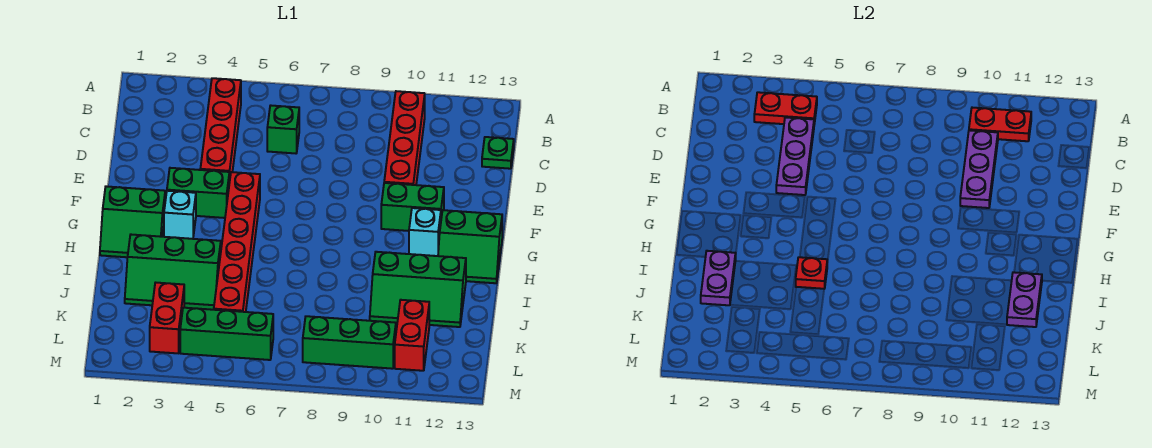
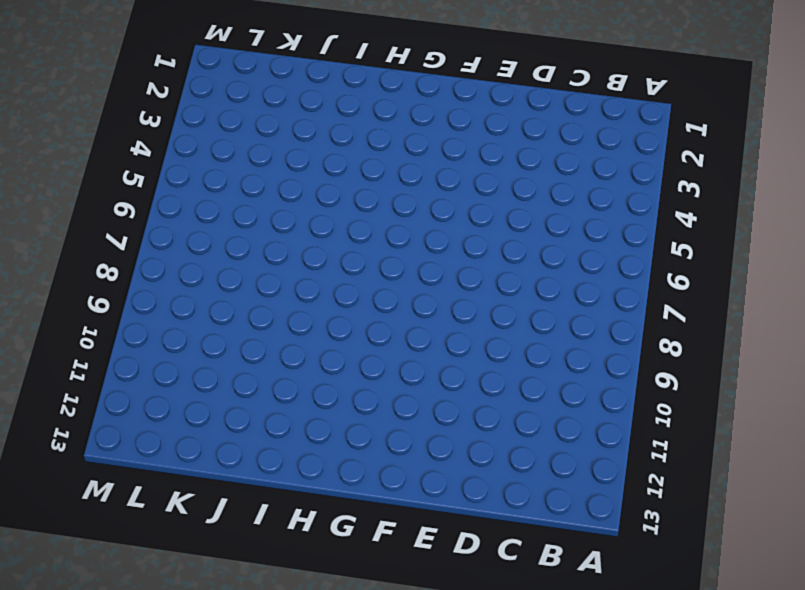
none -> red 1x4 brick [200,78,241,183]
none -> red 1x4 brick [384,91,425,185]
none -> green 1x1 brick [267,106,299,153]

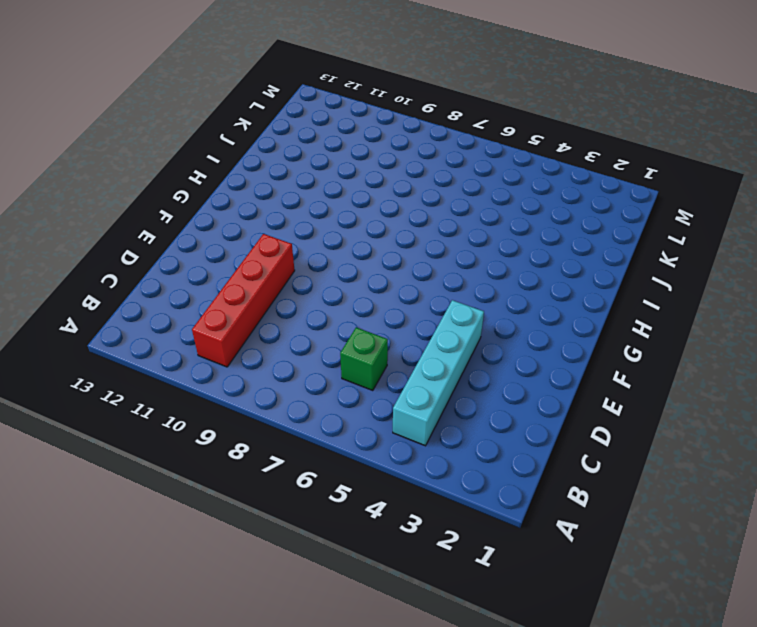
cyan 1x4 brick [393,300,484,446] -> red 1x4 brick [200,78,241,183]
none -> green 1x1 plate [482,137,514,169]
none -> green 1x2 brick [167,168,229,218]
none -> red 1x6 brick [214,172,260,312]

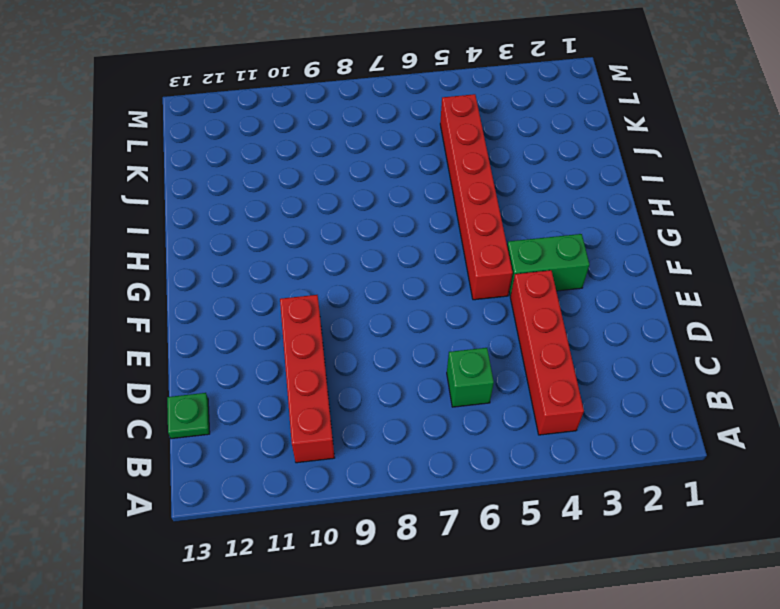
none -> green 1x2 brick [381,183,444,231]
none -> green 2x2 slope [100,186,165,257]
none -> cyan 1x1 brick [164,191,196,239]

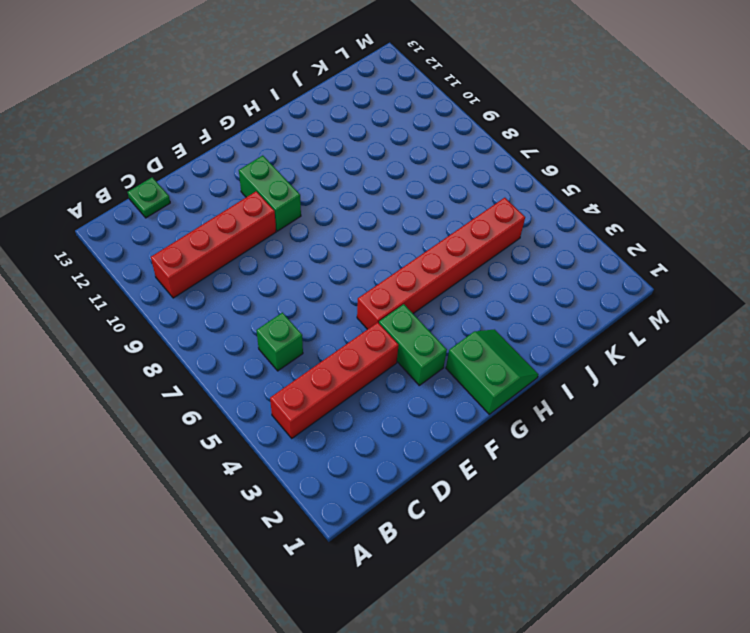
none -> cyan 1x1 brick [164,191,196,239]
none -> cyan 1x1 brick [409,208,441,256]
none -> green 2x2 slope [438,210,502,283]

